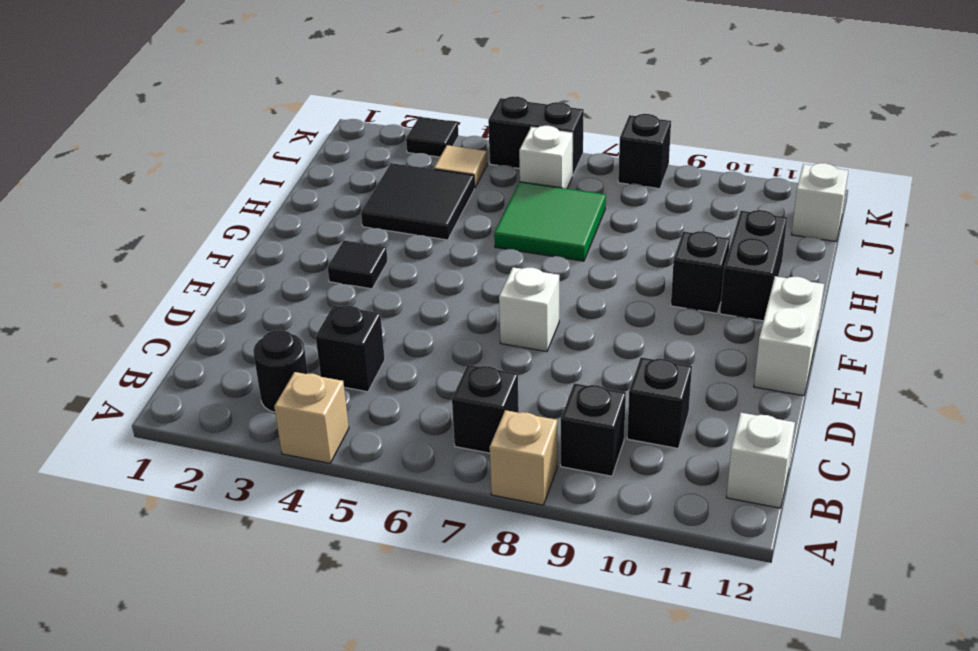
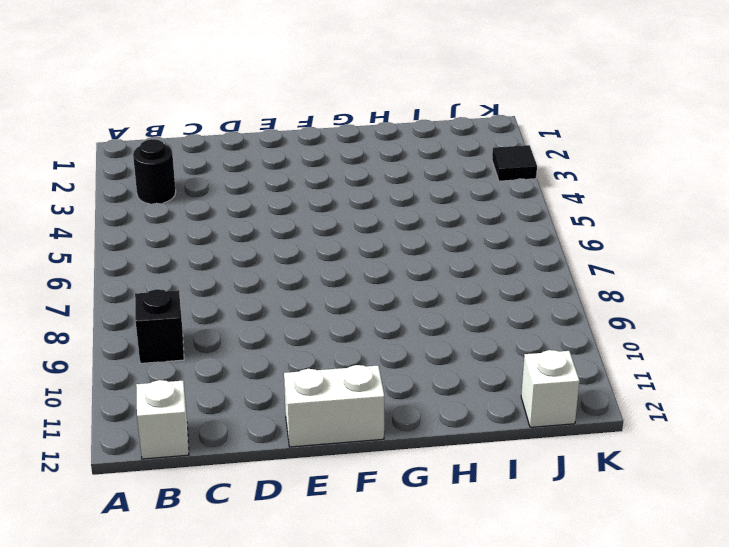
none -> tan 1x1 brick [274,372,349,463]
none -> tan 1x1 brick [490,410,557,505]
none -> black 1x1 brick [452,365,519,453]

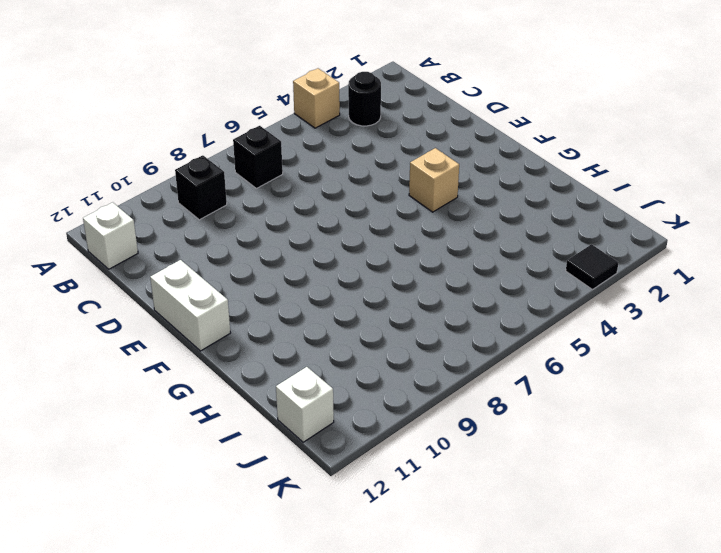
tan 1x1 brick [409,148,459,212] -> tan 1x1 brick moved to [490,410,557,505]
none -> black 1x1 brick [316,305,385,392]
none -> black 1x1 brick [627,357,692,448]
none -> white 1x1 brick [499,267,559,352]

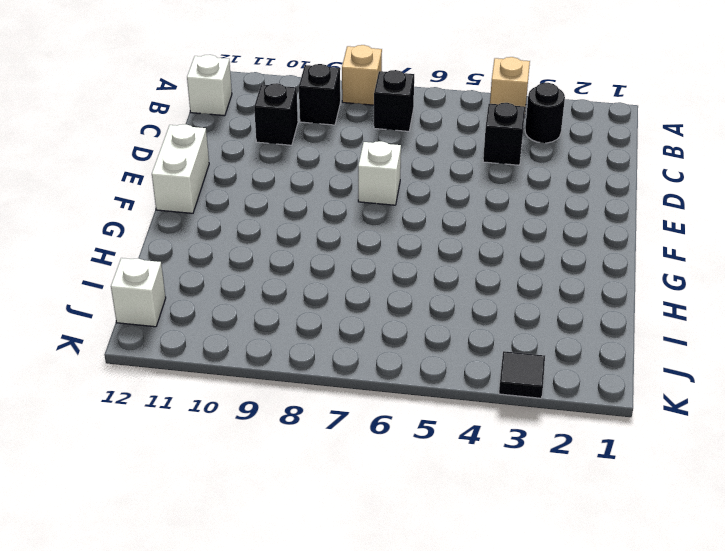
none -> black 1x1 tile [327,240,388,289]
none -> black 1x1 brick [671,231,730,313]
none -> black 1x2 brick [720,210,787,321]

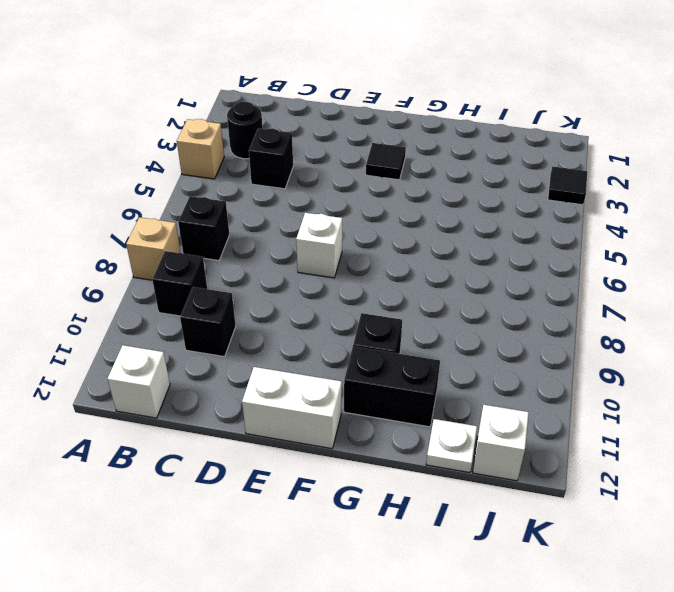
white 1x1 plate [426,419,477,473] -> none
none -> black 2x2 tile [361,163,474,240]
none -> green 2x2 tile [494,182,606,261]
none -> tan 1x1 tile [434,145,487,188]

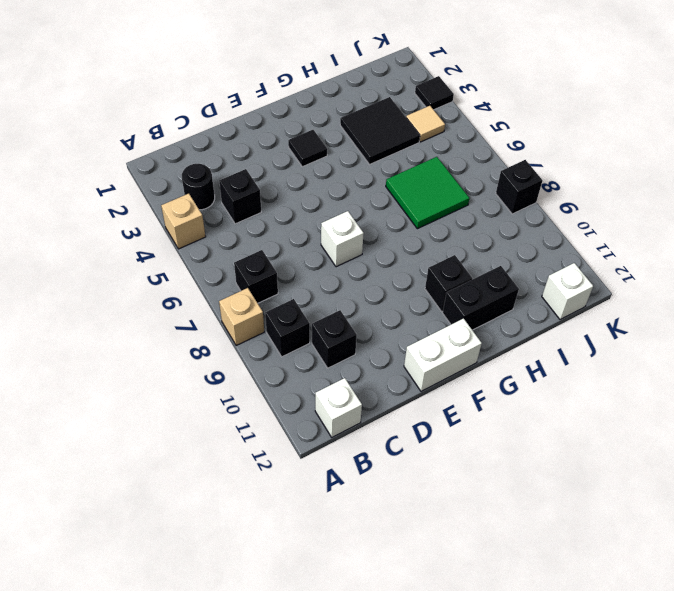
none -> white 1x1 brick [519,126,573,189]
none -> black 1x2 brick [488,97,584,176]

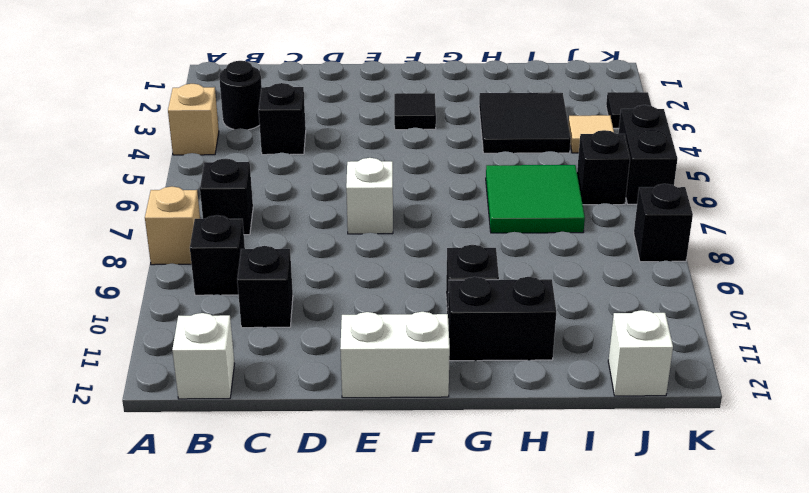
black 1x1 brick [577,130,630,205] -> white 1x1 brick [519,126,573,189]

